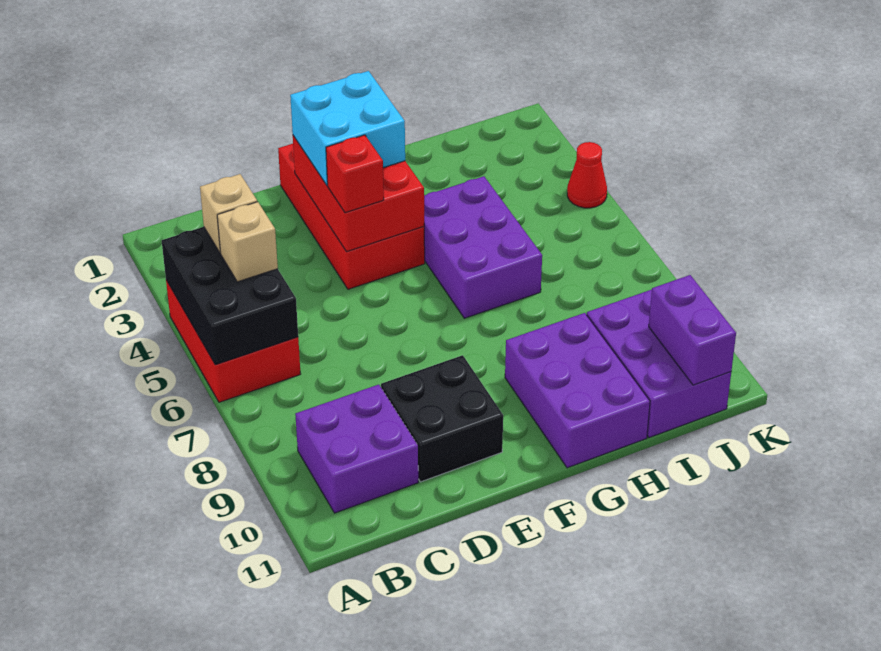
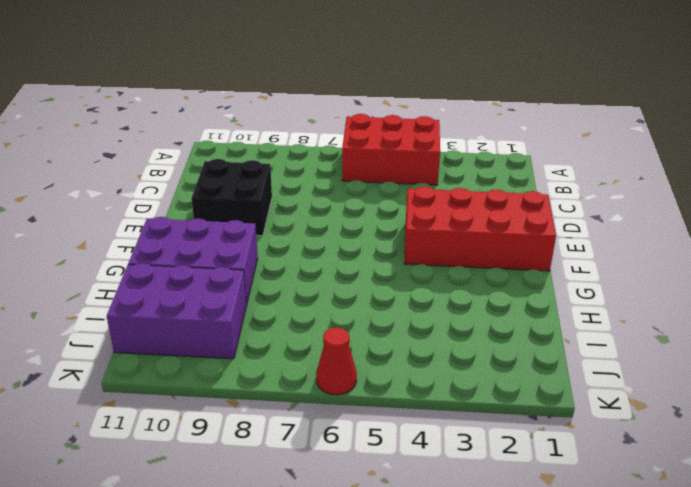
red 1x1 cone [316,327,357,395] -> red 1x1 cone moved to [567,142,607,208]
none -> purple 2x2 brick [295,385,418,513]
none -> purple 2x3 brick [424,176,542,318]
none -> black 2x3 brick [162,227,298,365]

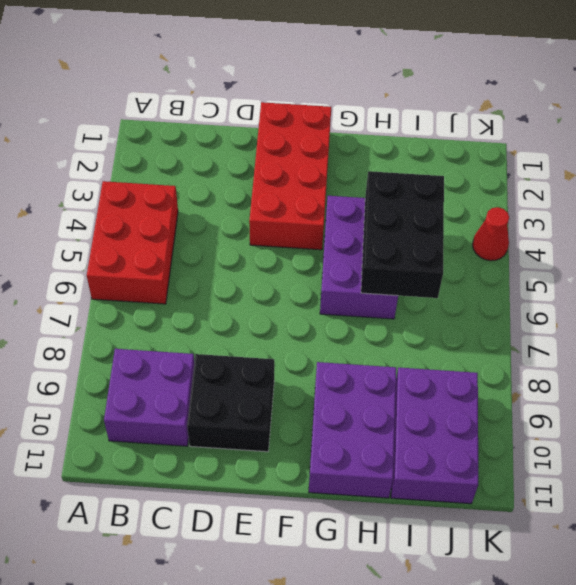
black 2x3 brick [361,171,444,298] -> black 2x3 brick moved to [162,227,298,365]
none -> red 2x3 brick [293,136,424,252]
none -> purple 1x2 brick [649,275,736,385]
none -> tan 1x1 brick [200,174,257,253]

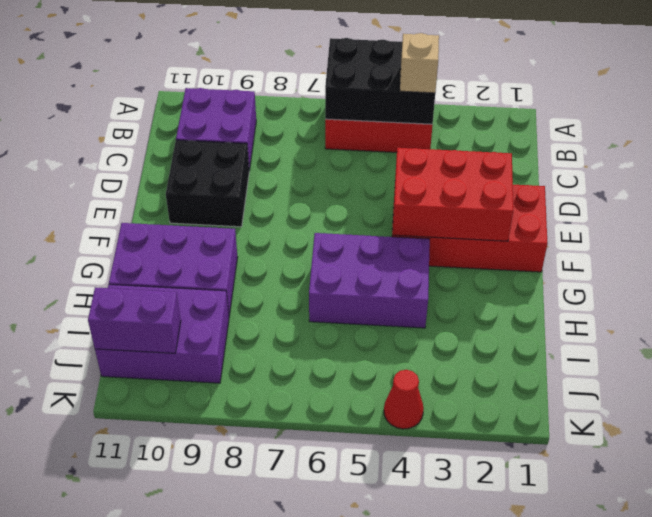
none -> tan 1x1 brick [217,202,278,282]
none -> cyan 2x2 brick [290,71,405,185]
none -> red 1x1 brick [326,135,384,213]

